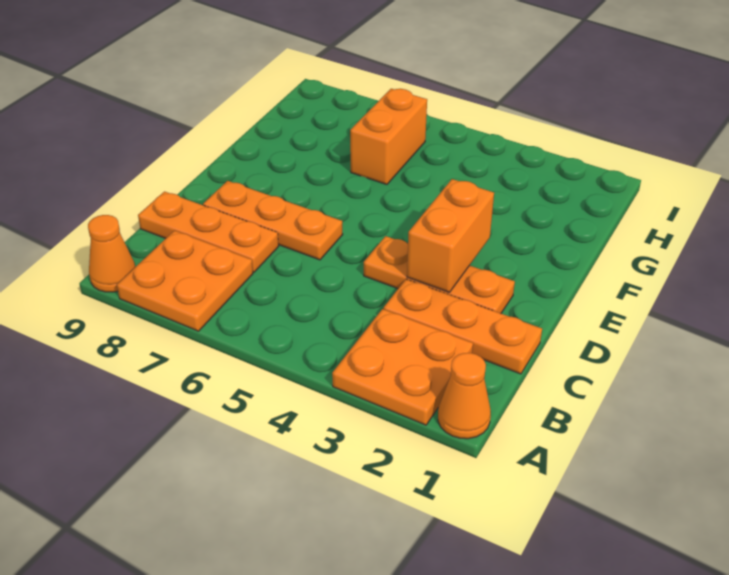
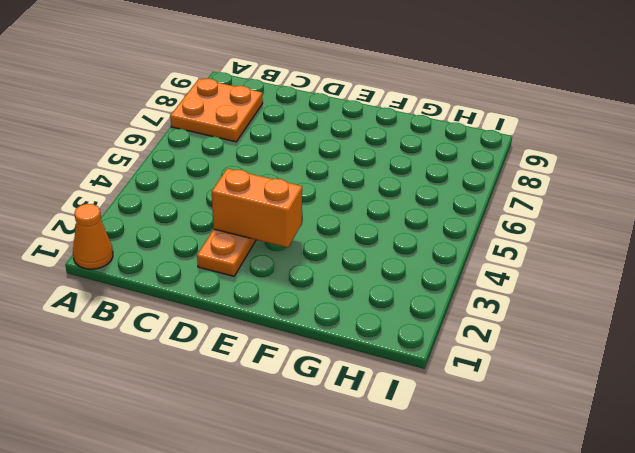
none -> orange 2x2 plate [332,309,473,425]
none -> orange 1x1 cone [88,215,135,292]

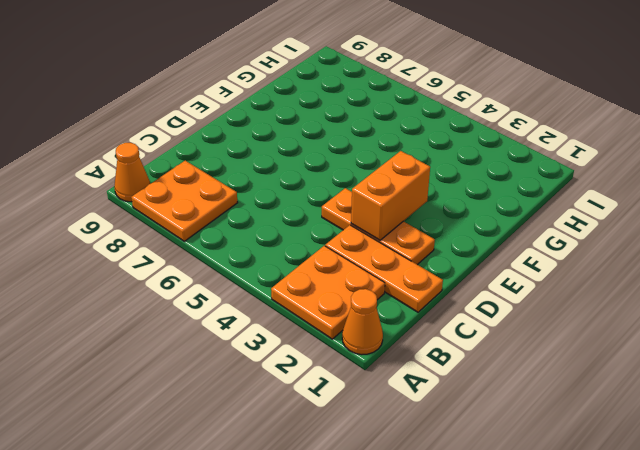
none -> orange 1x3 plate [138,192,279,272]
none -> orange 1x3 plate [203,181,343,260]

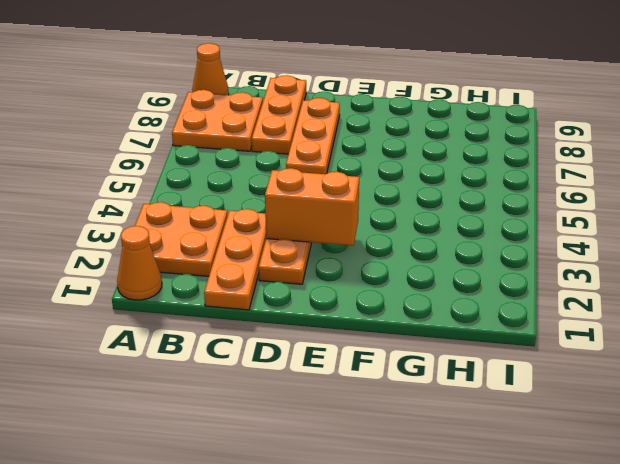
none -> orange 1x2 brick [350,89,427,184]

